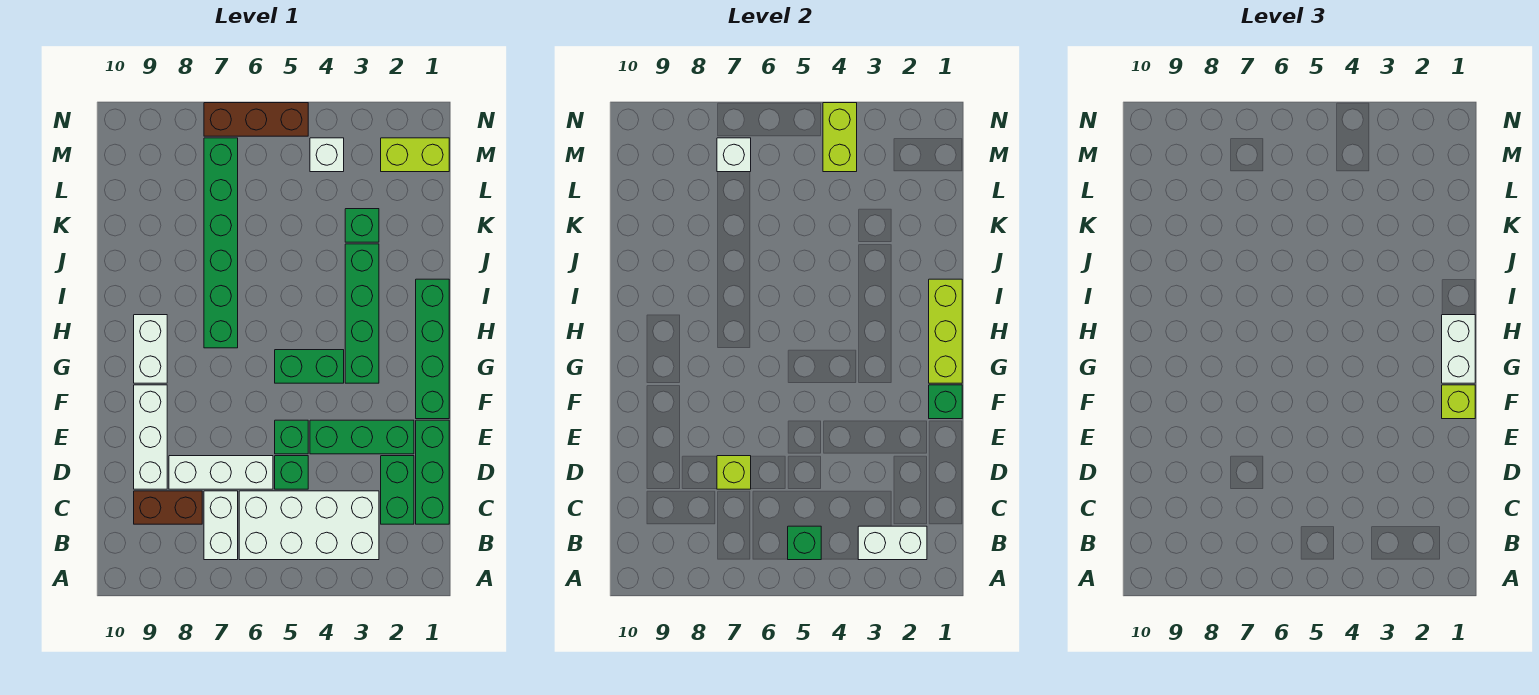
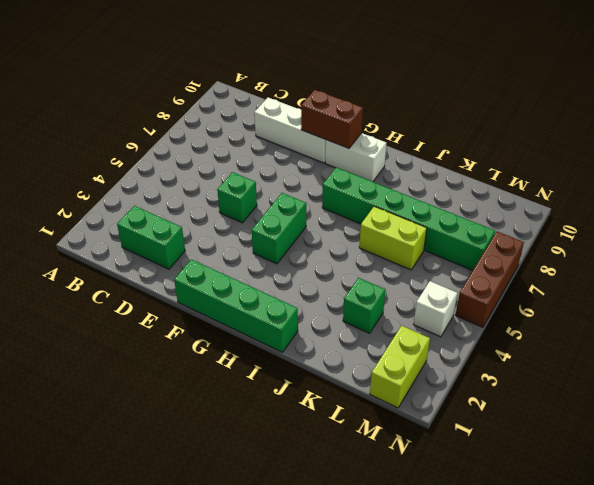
brown 1x2 brick [301,90,363,148] -> brown 1x2 brick turned to [134,491,202,524]
lime 1x2 brick [359,206,427,270] -> lime 1x2 brick moved to [823,103,857,172]
none -> white 2x4 brick [239,491,379,560]
none -> white 1x2 brick [204,491,238,560]
none -> green 1x3 brick [416,420,449,524]

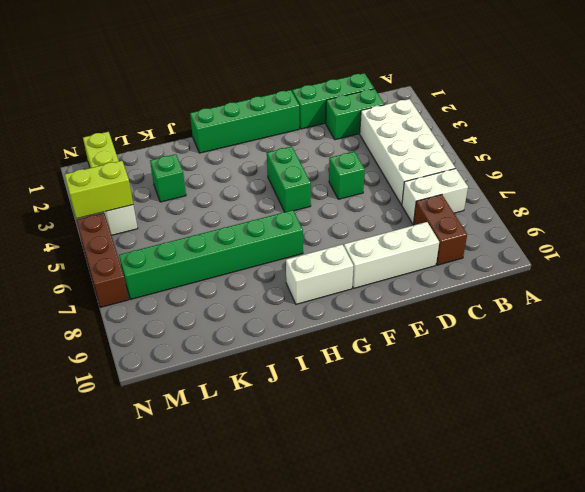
none -> green 1x1 brick [275,456,308,489]
none -> white 1x3 brick [169,456,273,489]
none -> green 1x3 brick [310,420,414,454]

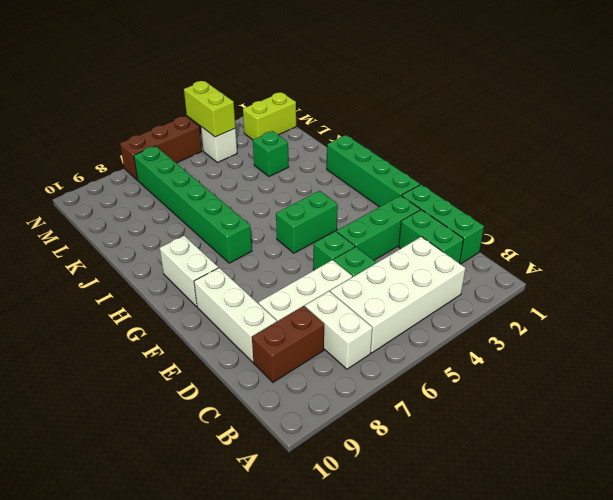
none -> green 1x4 brick [345,244,379,383]
none -> white 1x2 brick [858,526,927,560]
none -> green 1x1 brick [788,526,821,560]

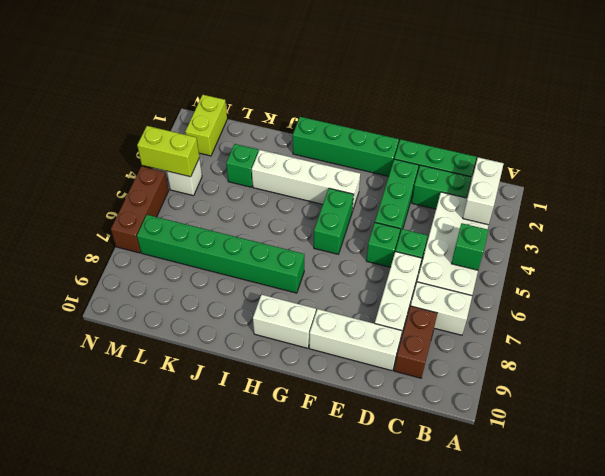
white 1x4 brick [252,150,360,211] -> green 1x4 brick [345,244,379,383]
none -> lime 1x1 brick [717,456,751,489]
none -> green 1x1 brick [929,385,962,419]
none -> lime 1x3 brick [929,279,962,383]

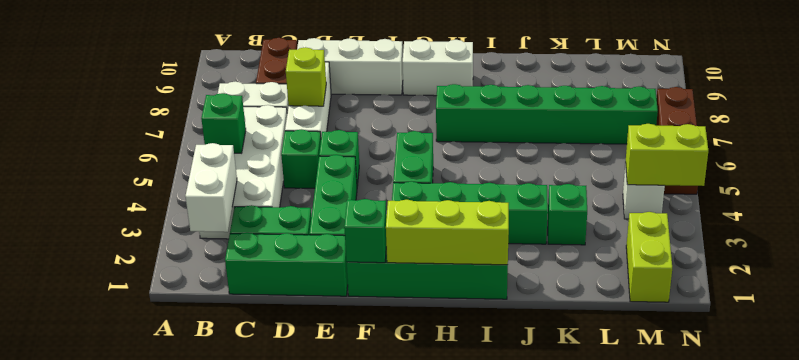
none -> white 1x1 brick [717,138,751,172]
none -> lime 1x1 brick [1442,385,1475,419]
none -> white 1x2 brick [1442,315,1475,383]

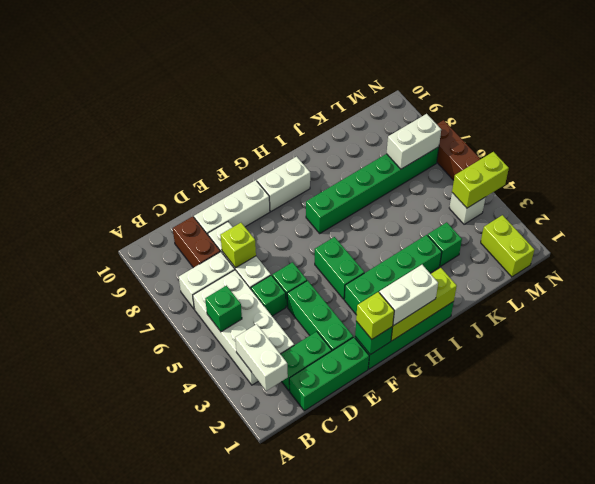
white 1x2 brick [387,114,441,169] -> white 1x1 brick [717,138,751,172]

